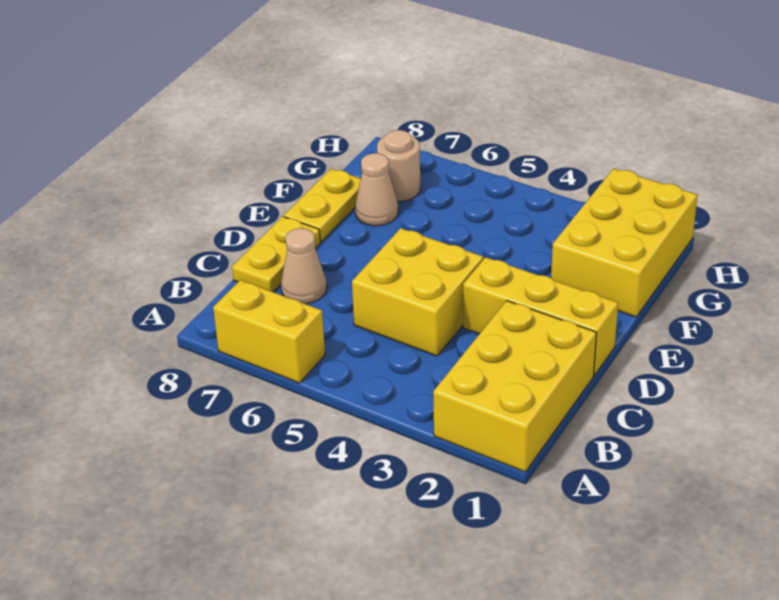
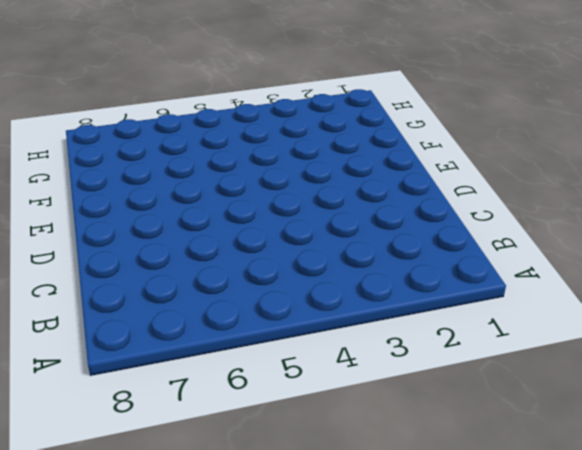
none -> yellow 2x3 brick [433,301,597,472]
none -> yellow 1x2 brick [213,280,325,383]

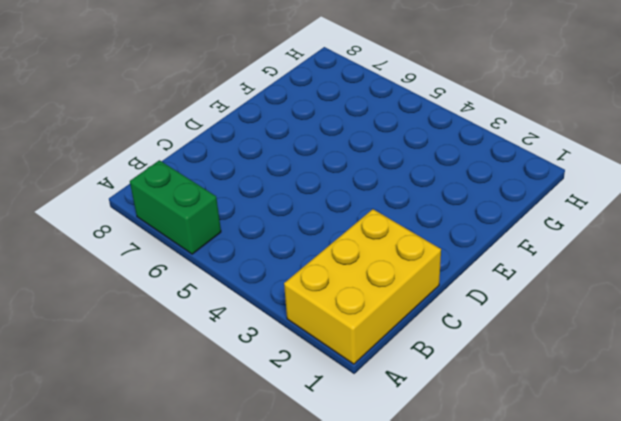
green 1x2 brick [130,160,221,254] -> yellow 1x2 brick [213,280,325,383]
none -> yellow 2x2 brick [352,228,484,356]
none -> tan 1x1 cone [281,228,327,304]

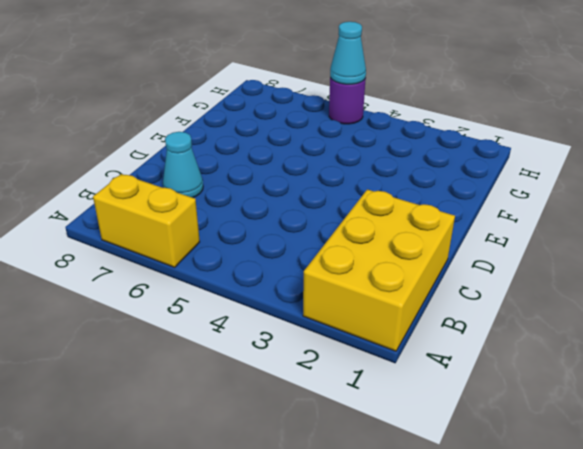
cyan 1x1 cone [163,132,203,198] -> tan 1x1 cone [281,228,327,304]
purple 1x1 round brick [329,78,366,124] -> none
cyan 1x1 cone [330,22,366,84] -> none
none -> yellow 2x2 brick [352,228,484,356]
none -> yellow 1x2 plate [232,217,320,292]

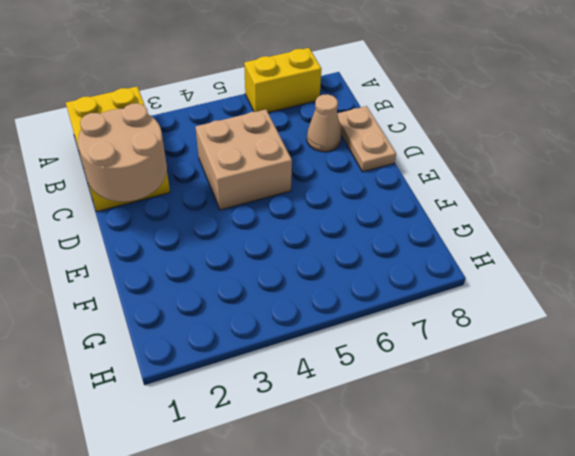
tan 2x2 round brick [78,103,167,202] -> none
tan 2x2 brick [196,109,292,210] -> yellow 2x2 brick [352,228,484,356]
tan 1x2 plate [337,106,396,172] -> yellow 1x2 plate [232,217,320,292]
none -> yellow 1x3 brick [463,257,618,375]
none -> yellow 1x2 plate [284,169,361,242]

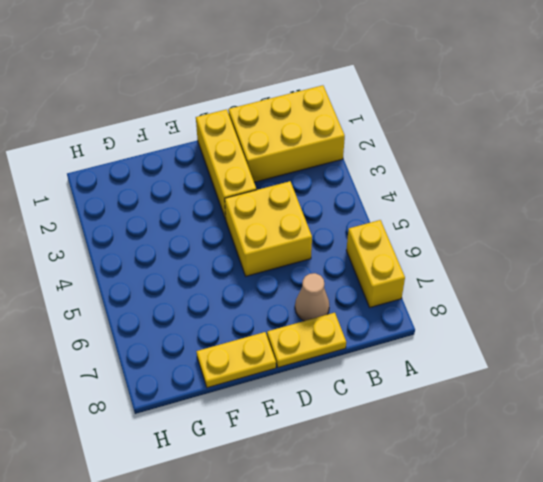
none -> yellow 2x3 brick [551,169,698,317]
none -> tan 1x1 cone [355,153,398,226]

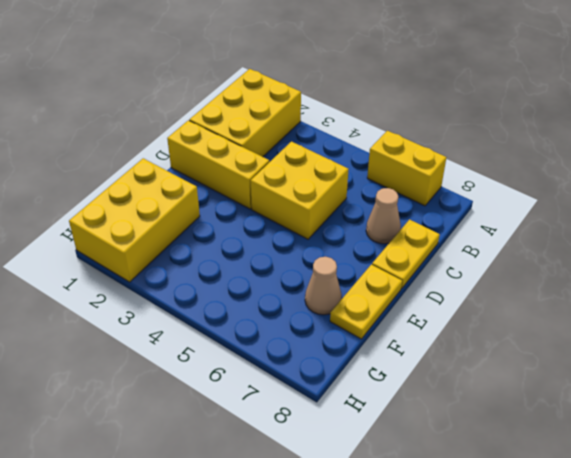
none -> tan 1x1 round brick [377,130,420,201]

